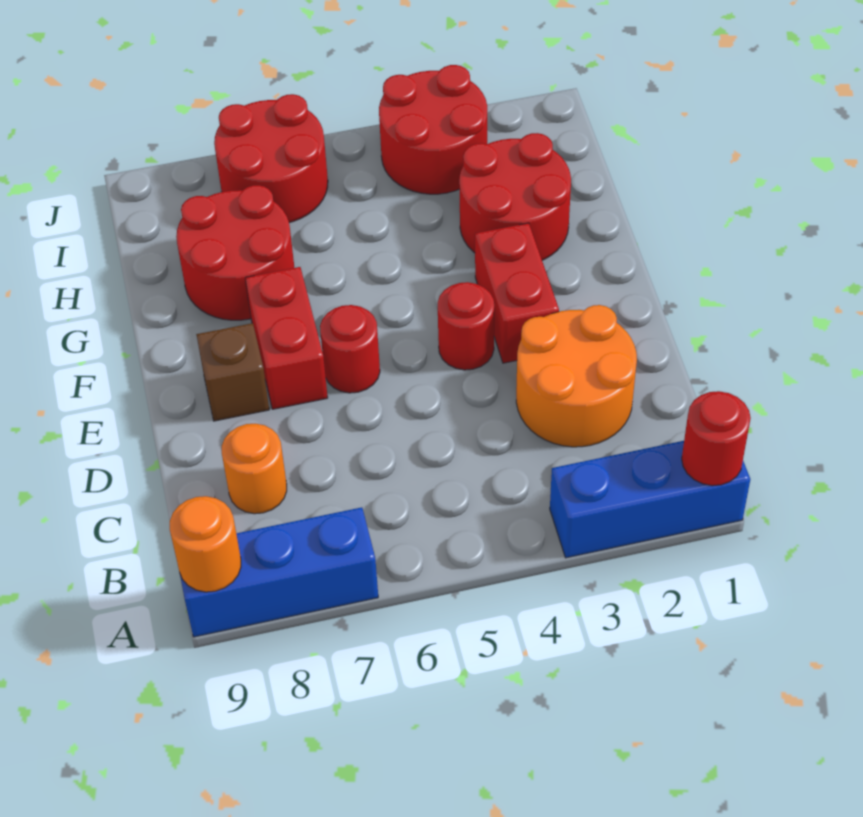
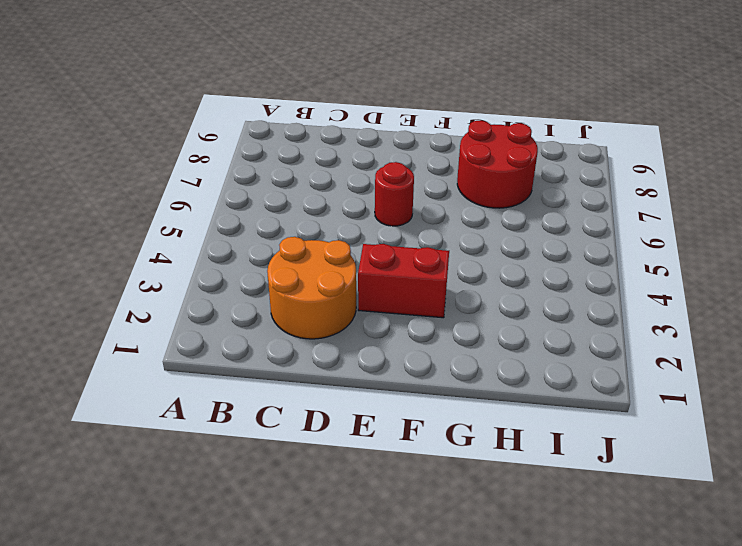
none -> blue 1x3 brick [550,441,750,558]
none -> blue 1x3 brick [180,507,378,637]
none -> orange 1x1 round brick [222,424,287,514]

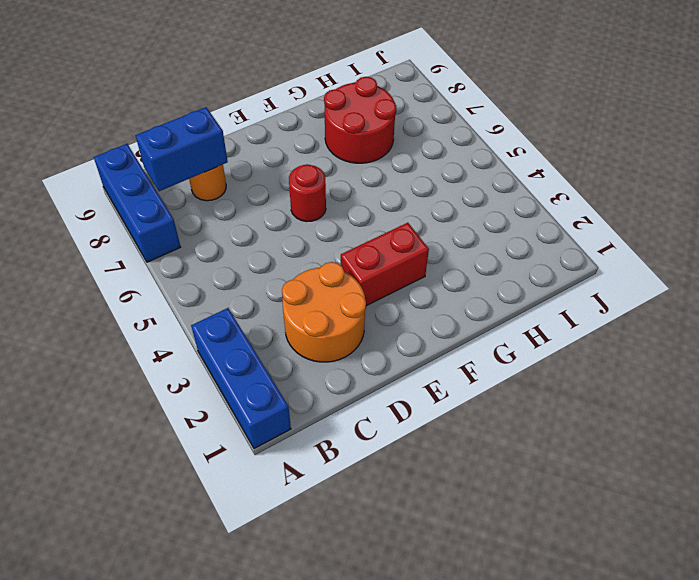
blue 1x2 brick [135,107,228,191] -> none
none -> red 1x1 round brick [438,282,494,370]
none -> red 1x2 brick [245,267,328,409]
none -> brown 1x1 brick [196,323,269,421]

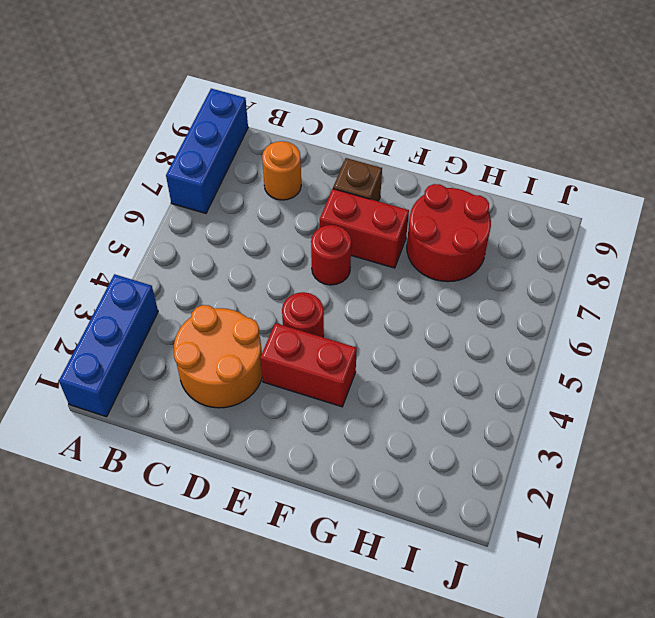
none -> red 2x2 round brick [459,133,571,260]
none -> red 2x2 round brick [379,65,487,194]
none -> red 2x2 round brick [214,94,328,223]

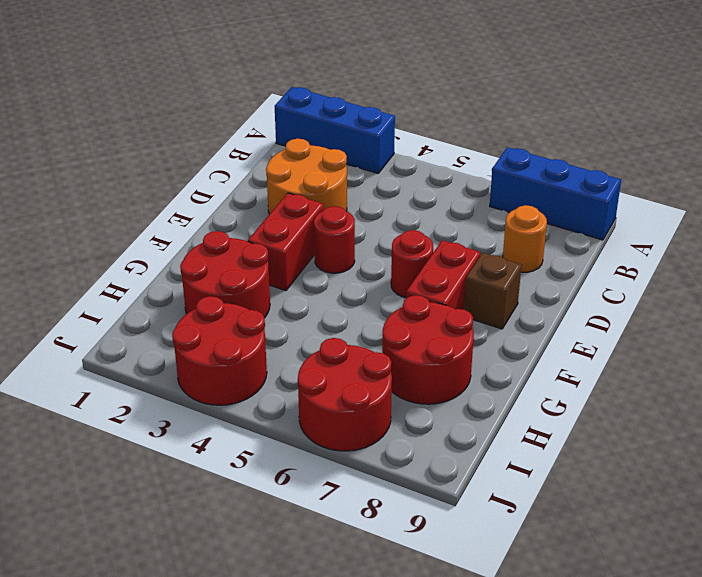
none -> red 1x1 round brick [682,391,751,486]
none -> orange 1x1 round brick [170,496,241,592]

